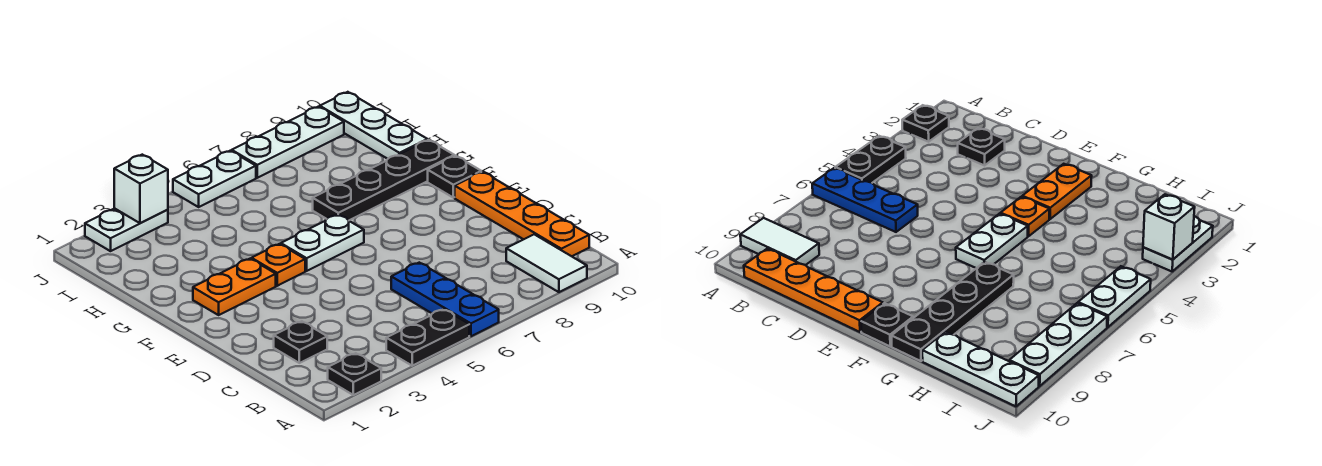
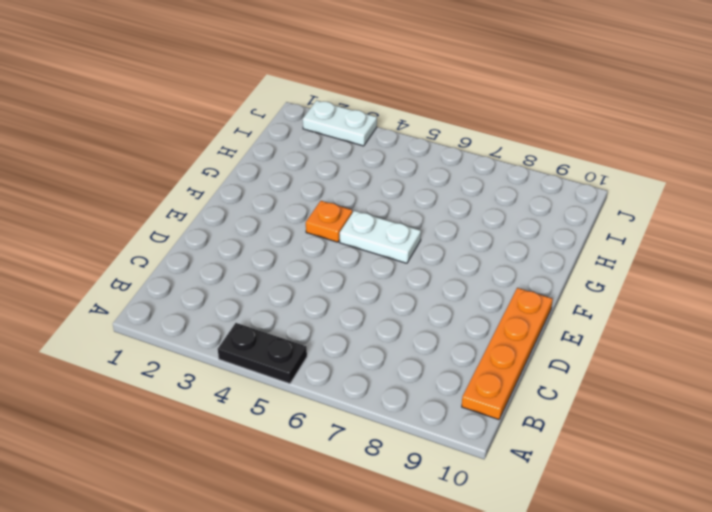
none -> black 1x1 plate [328,353,381,395]
none -> blue 1x3 plate [391,263,499,336]
none -> white 1x2 tile [506,234,587,292]

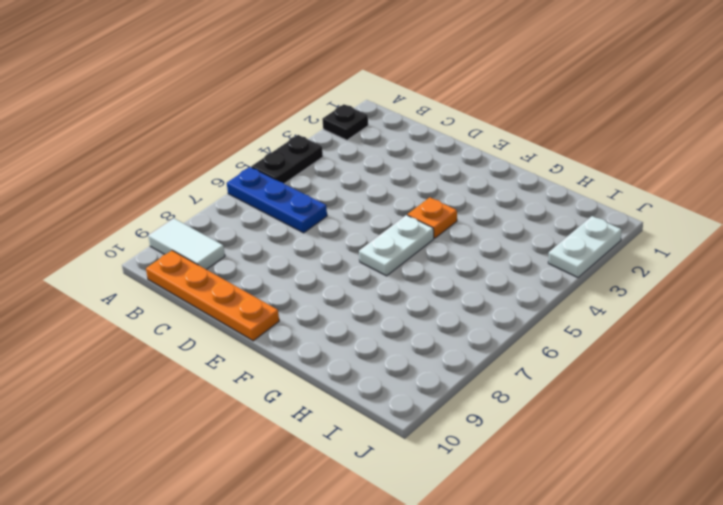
none -> black 1x1 plate [274,321,327,363]
none -> orange 1x2 plate [193,259,276,315]
none -> black 1x1 plate [428,156,481,198]

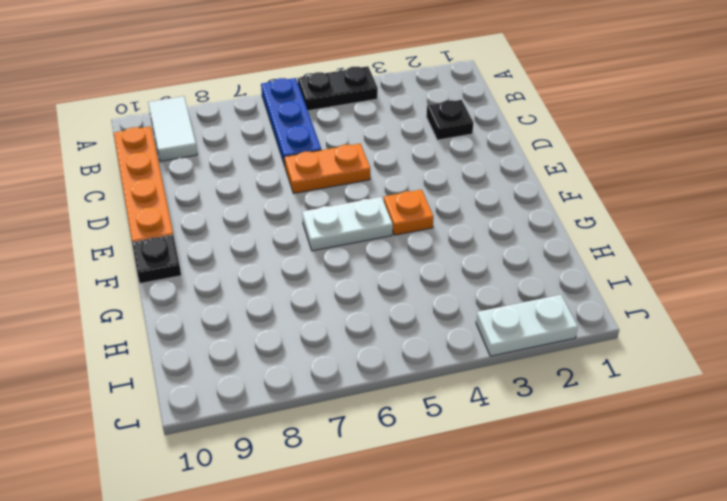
orange 1x2 plate [285,144,370,193] -> orange 1x2 plate moved to [193,259,276,315]
none -> black 1x1 plate [328,353,381,395]
none -> black 1x4 plate [313,140,454,220]
none -> white 1x3 plate [320,92,427,159]

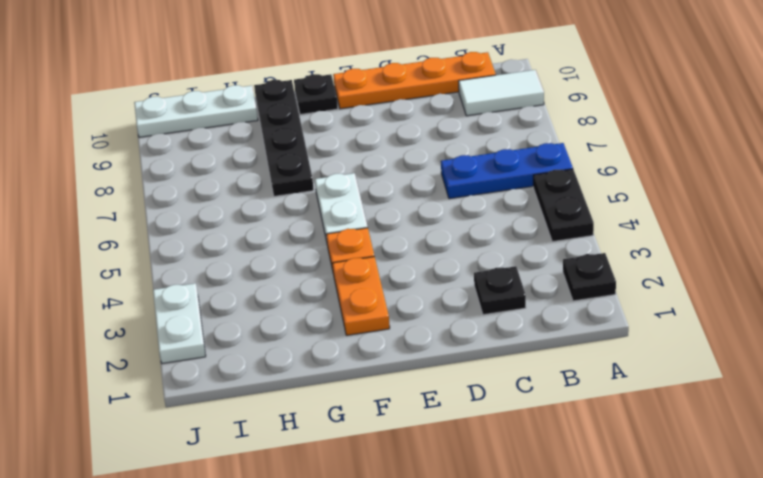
none -> white 1x2 plate [173,151,256,207]
none -> white 1x3 plate [232,107,344,178]
none -> white 1x1 brick [114,155,168,223]

